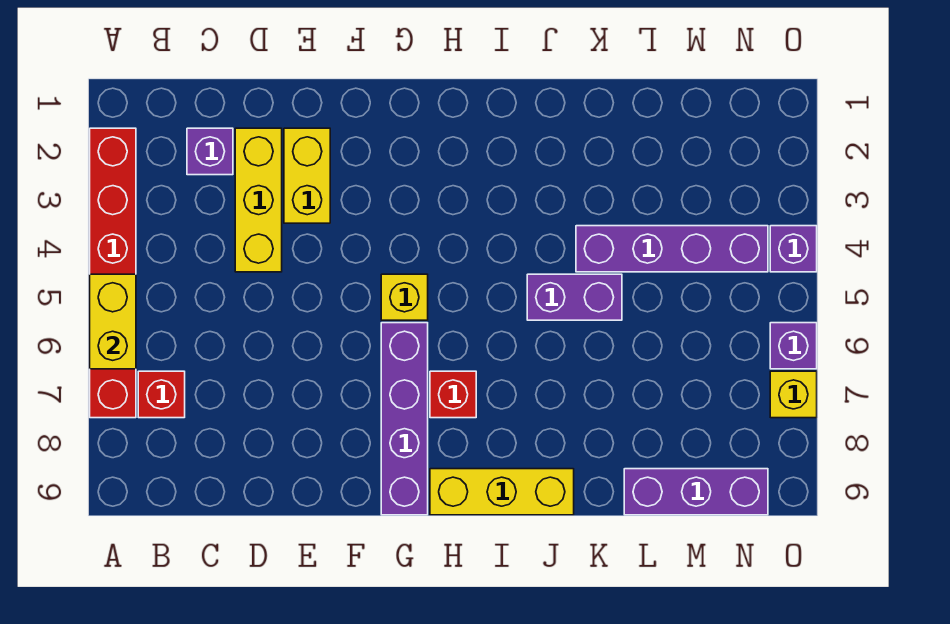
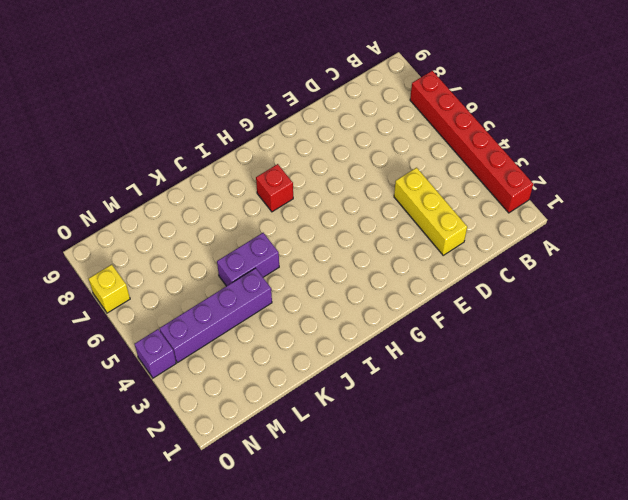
none -> red 1x1 brick [138,371,185,418]
none -> purple 1x1 brick [187,128,233,175]
none -> yellow 1x2 brick [284,128,330,223]

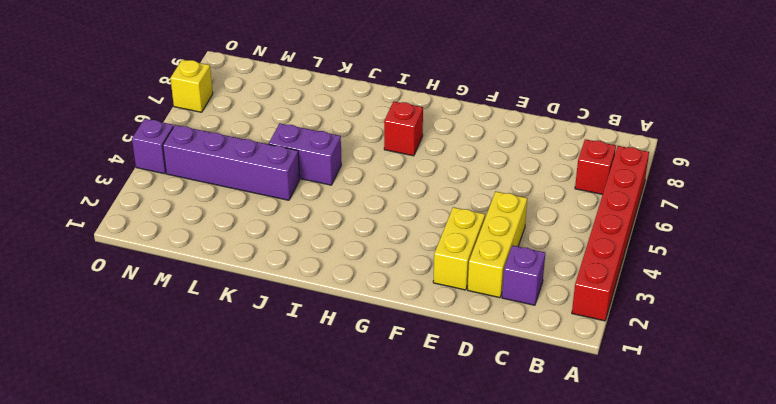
none -> yellow 1x1 brick [381,274,428,320]
none -> purple 1x4 brick [381,323,428,515]
none -> yellow 1x3 brick [430,469,574,515]

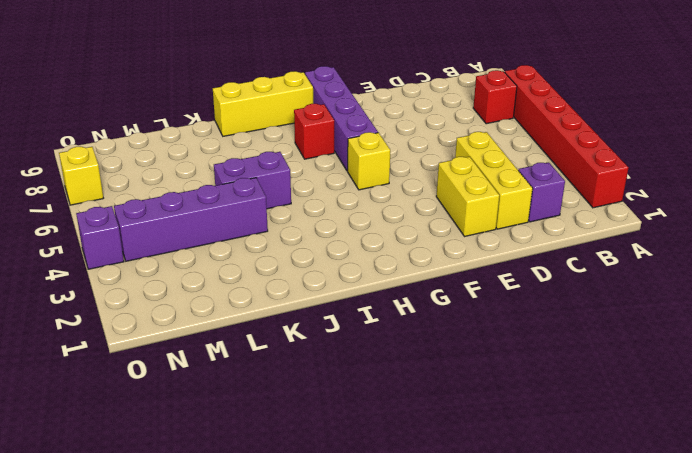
none -> purple 1x3 brick [624,469,768,515]
none -> purple 1x1 brick [770,323,817,369]
none -> yellow 1x2 brick [90,274,136,369]

